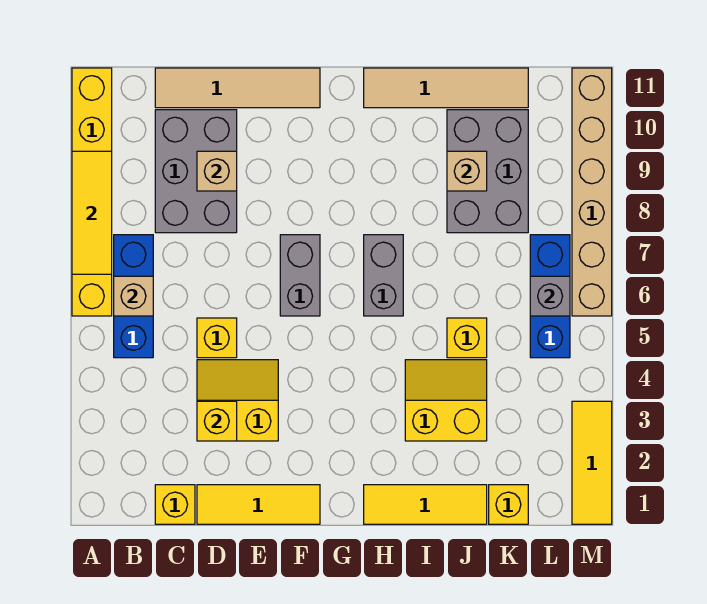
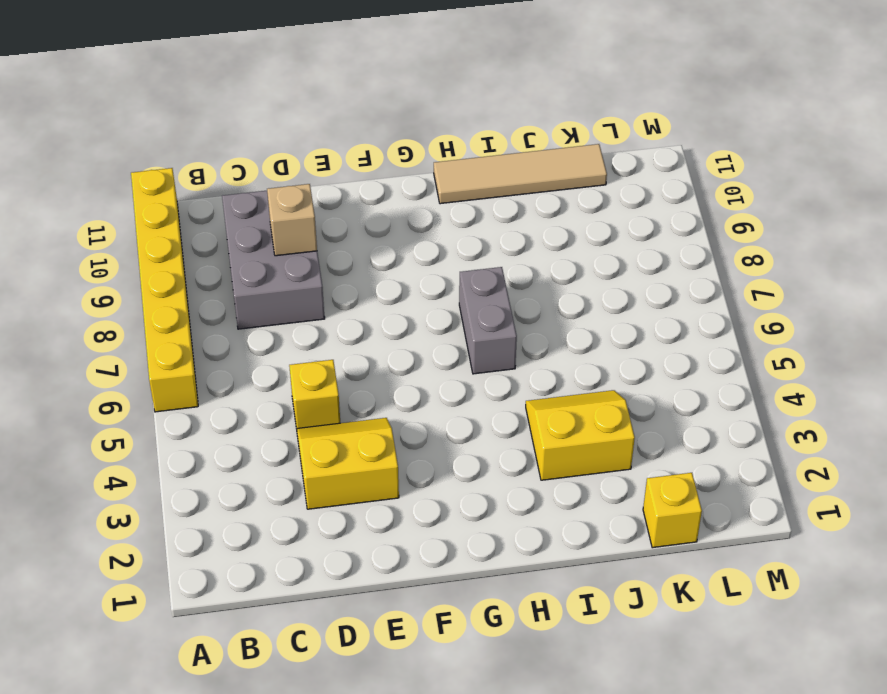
none -> blue 1x3 brick [114,235,153,358]
none -> yellow 1x1 brick [155,485,195,524]
none -> tan 1x4 tile [155,68,320,108]

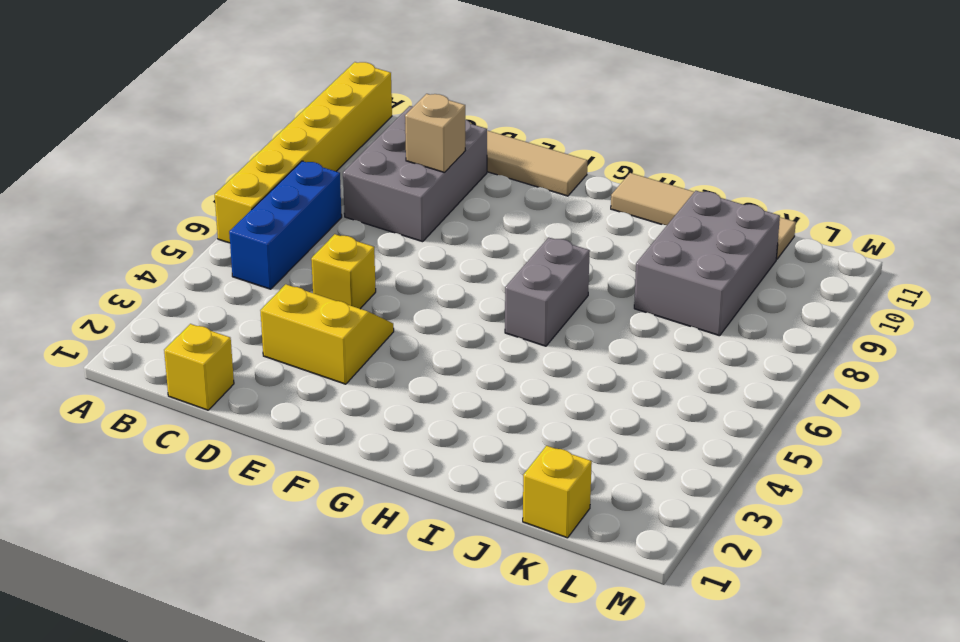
none -> yellow 1x3 tile [197,485,320,524]
none -> grey 1x2 brick [280,235,320,316]
none -> yellow 1x3 tile [364,485,487,524]

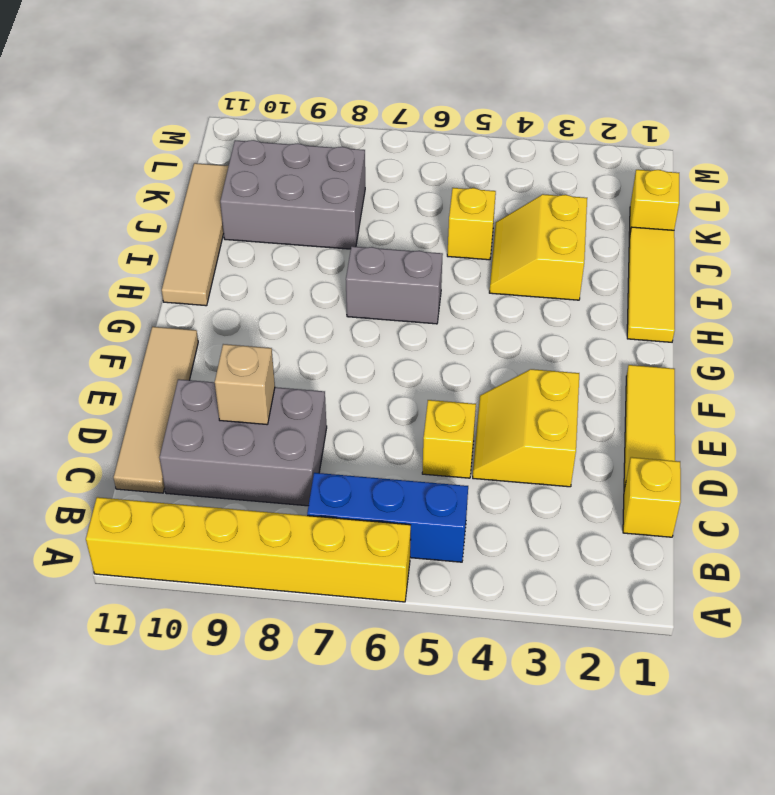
none -> grey 1x2 brick [280,235,320,316]
none -> blue 1x3 brick [530,235,570,358]
none -> yellow 1x3 tile [572,401,612,524]

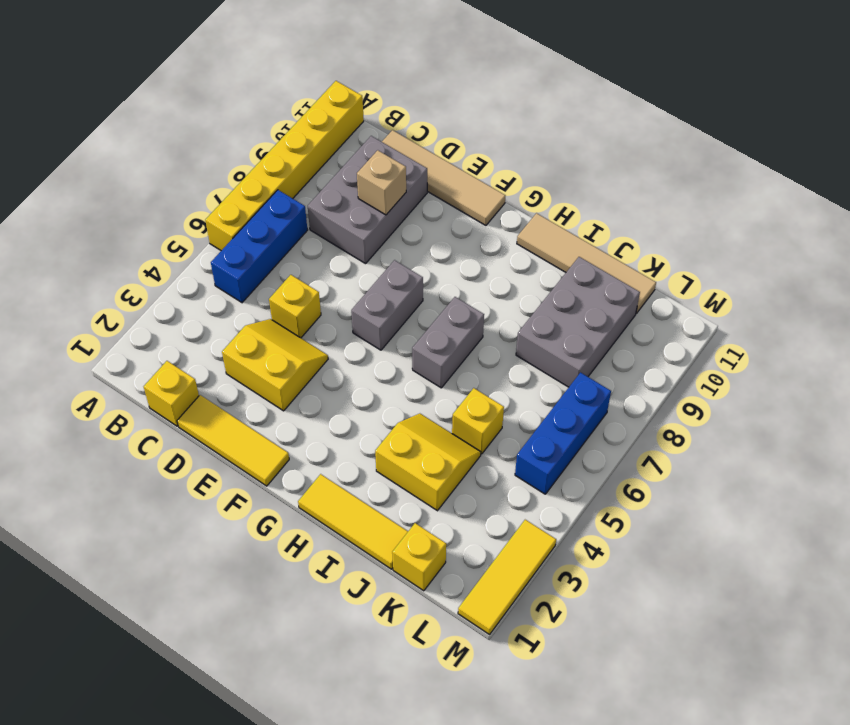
none -> tan 1x6 brick [572,68,612,316]
none -> yellow 1x3 tile [72,151,112,274]
none -> tan 1x1 brick [114,276,153,316]

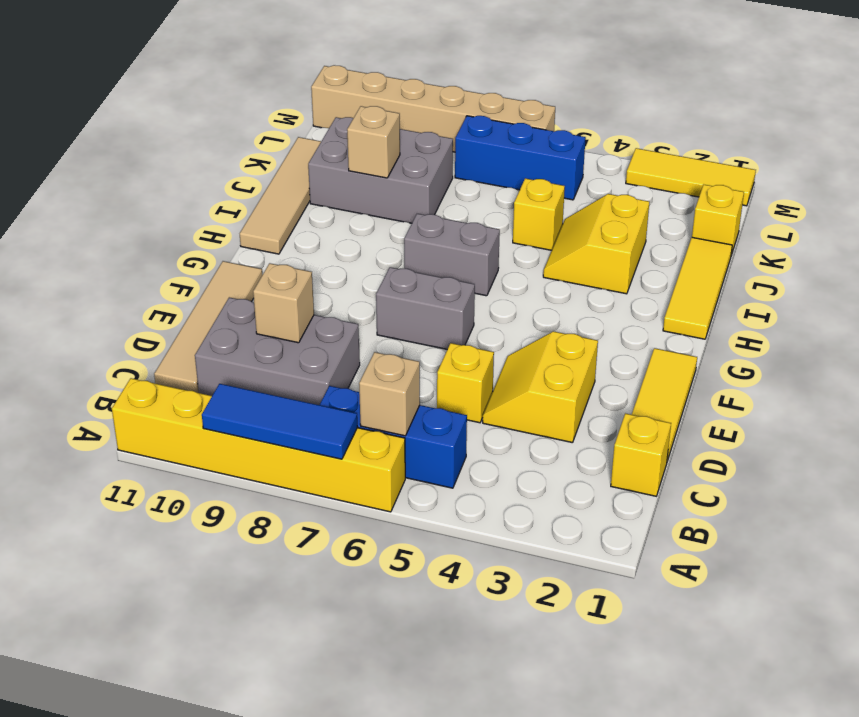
blue 1x3 tile [202,384,358,459] -> yellow 1x3 tile [72,151,112,274]
none -> yellow 1x1 brick [197,401,237,441]
none -> grey 1x1 brick [530,276,570,316]

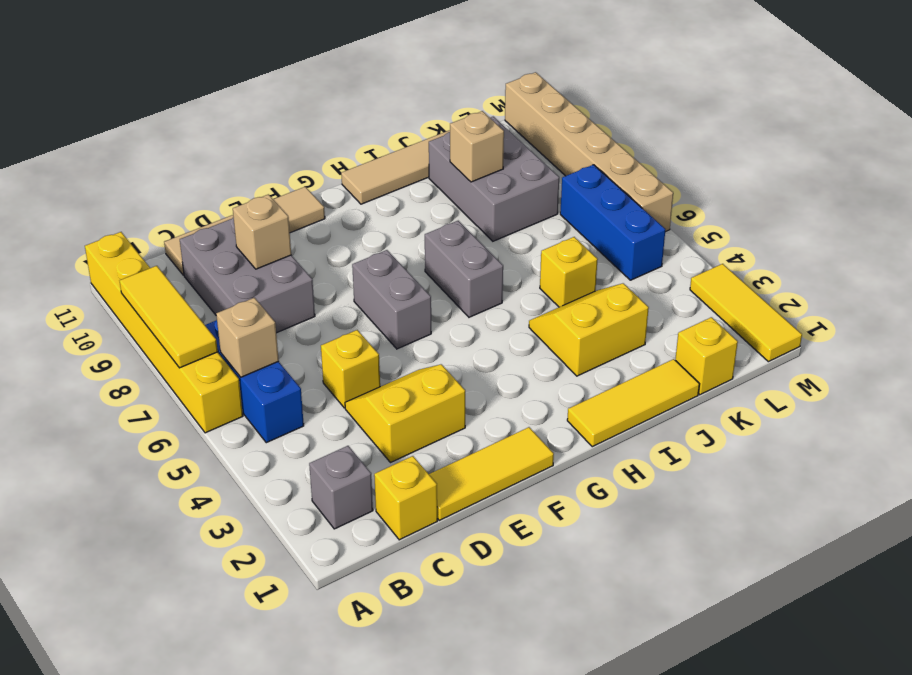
grey 1x1 brick [309,446,373,529] -> grey 1x1 brick moved to [530,276,570,316]
none -> yellow 1x1 brick [197,401,237,441]

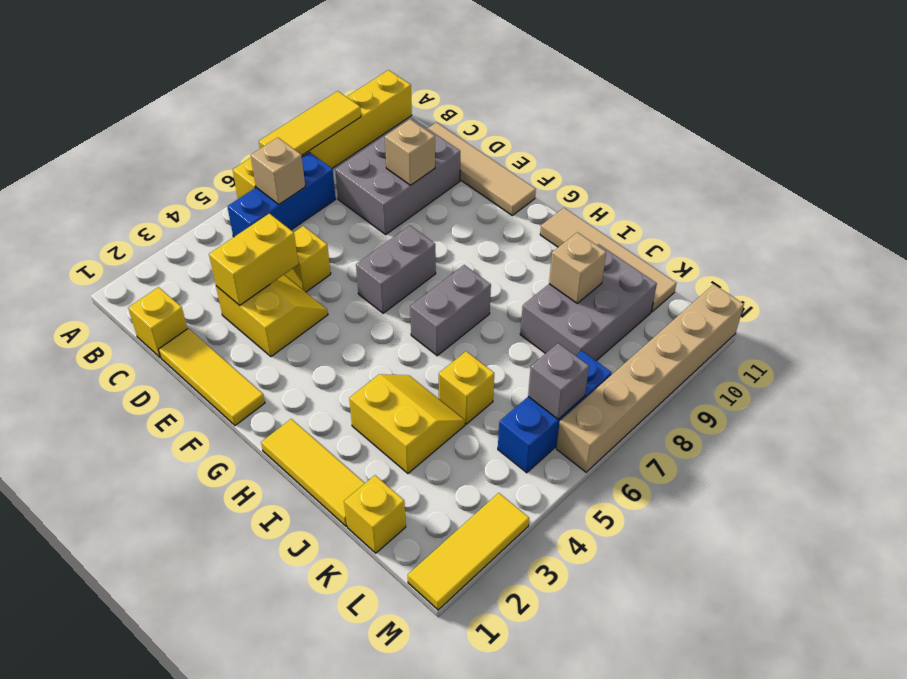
yellow 1x2 brick [209,214,298,305] -> yellow 1x1 brick [197,401,237,441]

